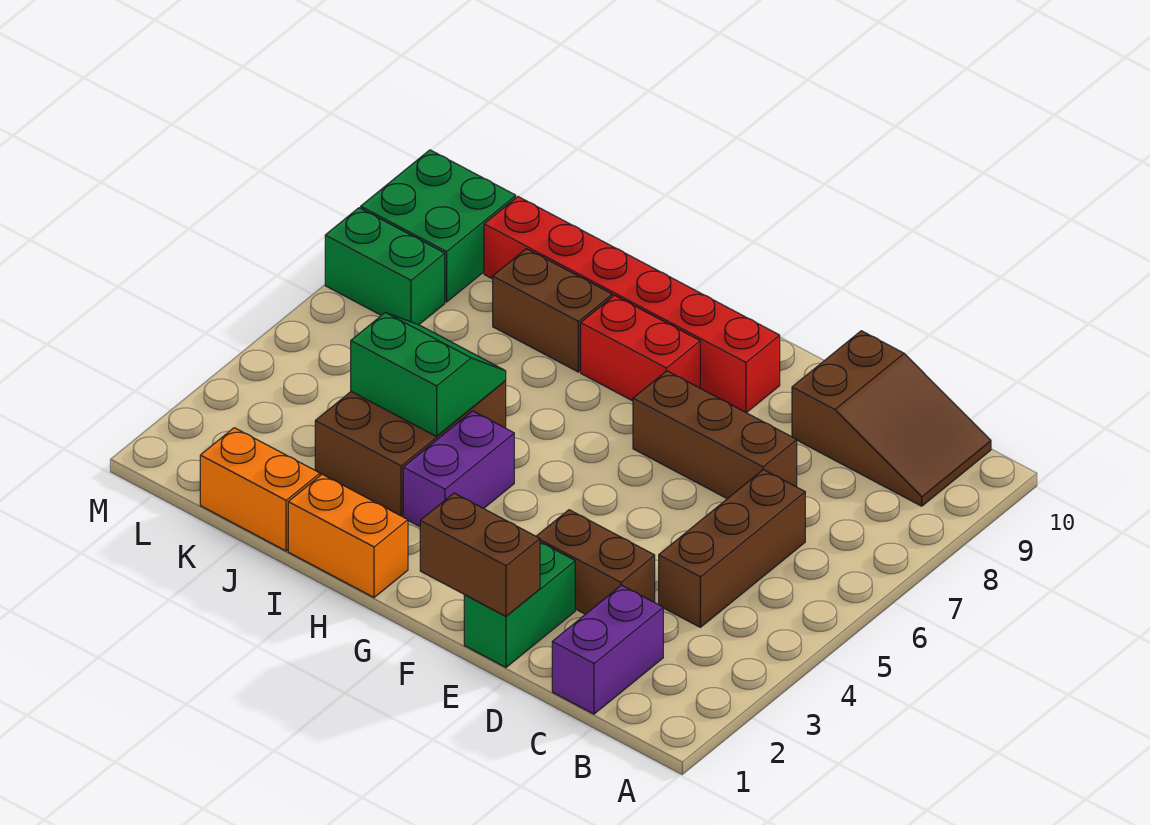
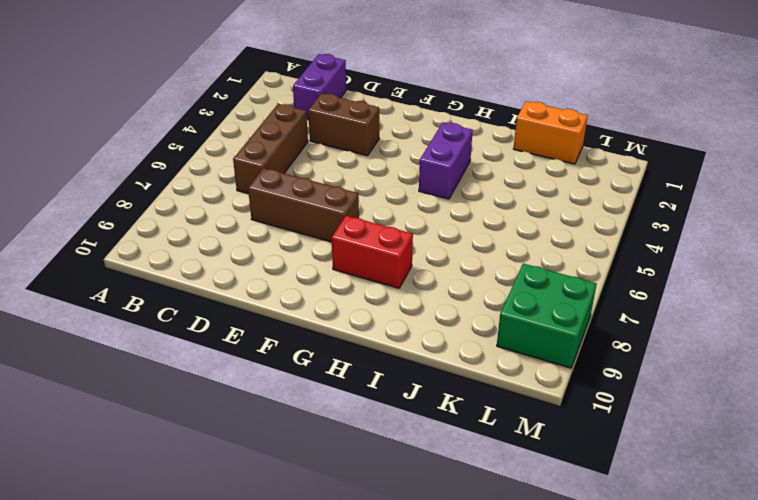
none -> brown 2x3 slope [792,331,991,506]
none -> green 1x2 brick [464,542,575,667]
none -> red 1x6 brick [484,197,780,413]

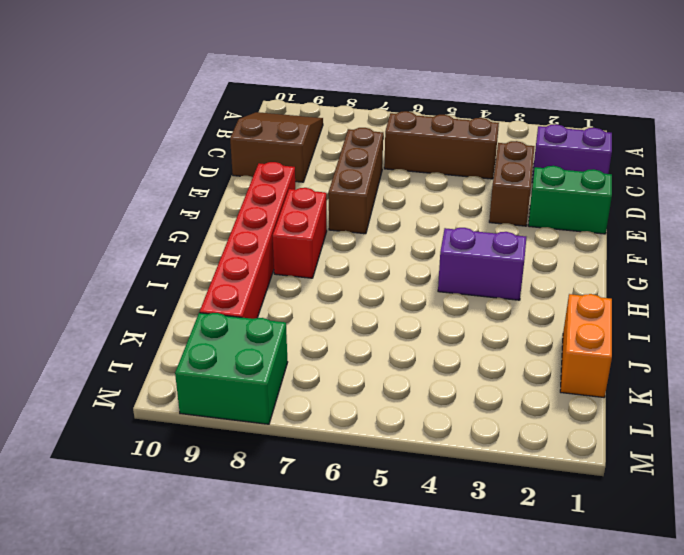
none -> orange 1x2 brick [288,474,408,597]
none -> brown 2x3 brick [315,381,506,516]
none -> brown 1x2 brick [493,249,612,372]

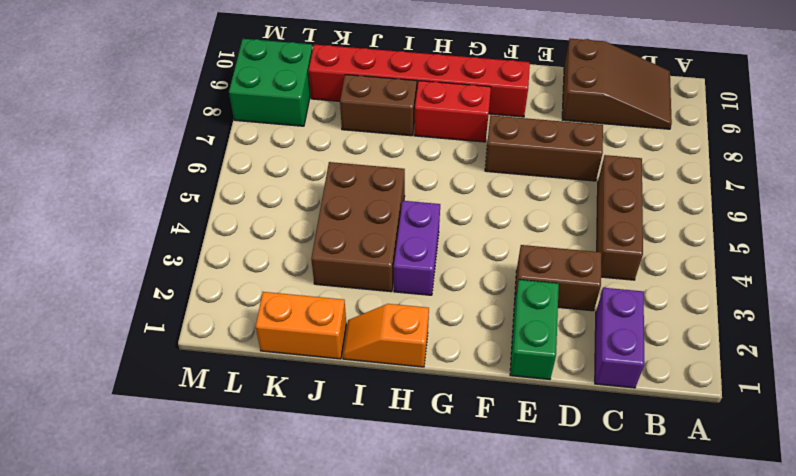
orange 1x2 slope [343,304,429,367] -> orange 1x2 brick [288,474,408,597]
none -> green 1x2 brick [325,208,445,325]
none -> brown 1x2 brick [420,493,540,616]
none -> green 2x2 slope [351,313,506,436]

